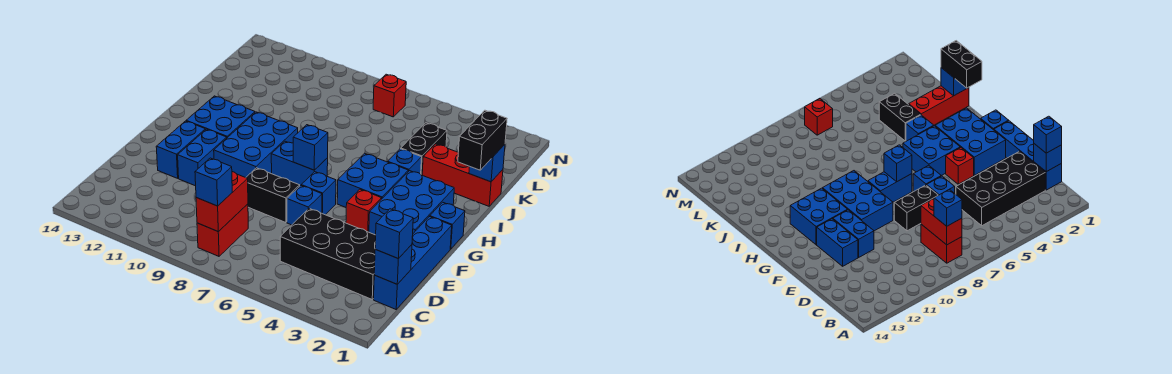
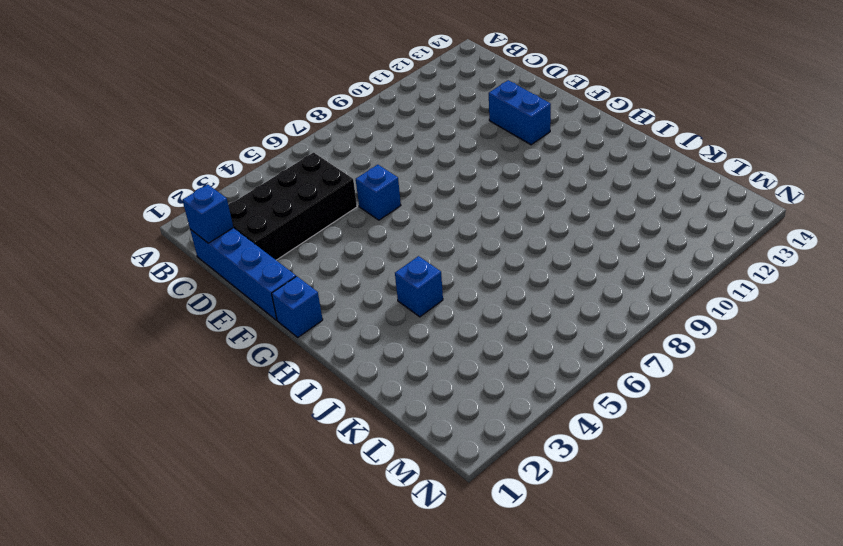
none -> red 1x2 brick [197,204,248,256]
none -> black 1x2 brick [246,168,300,223]
none -> blue 1x2 brick [178,129,227,186]

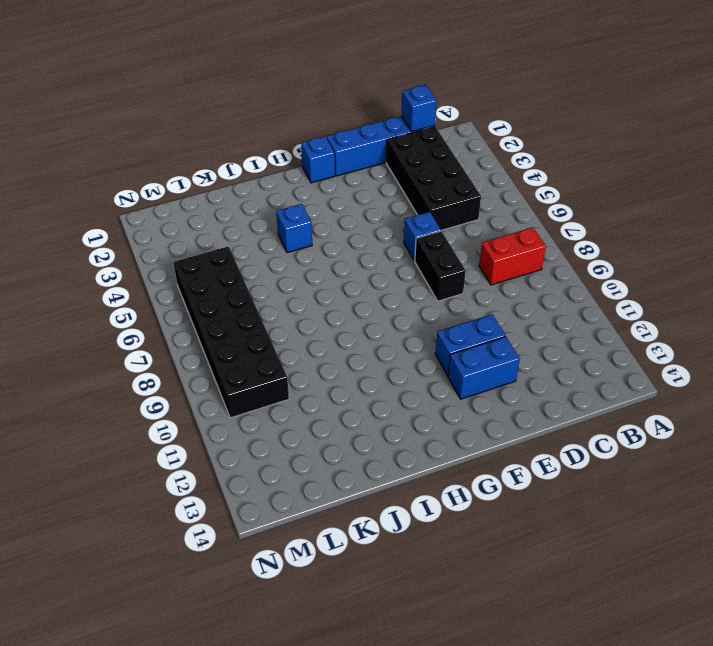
black 2x6 brick [173,246,289,418] -> red 1x1 brick [373,74,406,117]
none -> blue 2x3 brick [369,171,454,235]
none -> red 1x1 brick [346,189,382,232]
none -> blue 1x1 brick [301,172,336,215]

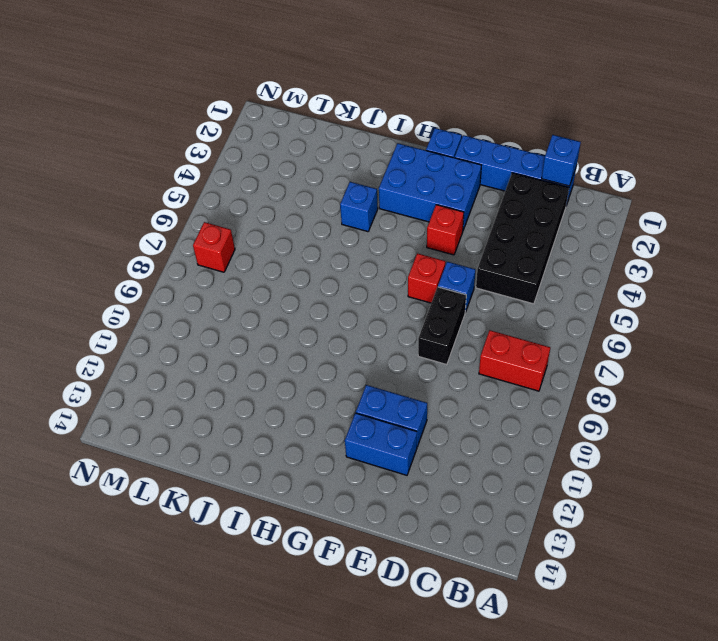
red 1x1 brick [408,253,445,303] -> blue 1x1 brick [301,172,336,215]
none -> blue 2x3 brick [214,112,298,178]
none -> blue 2x2 brick [337,153,408,208]
none -> blue 1x2 brick [271,141,328,185]

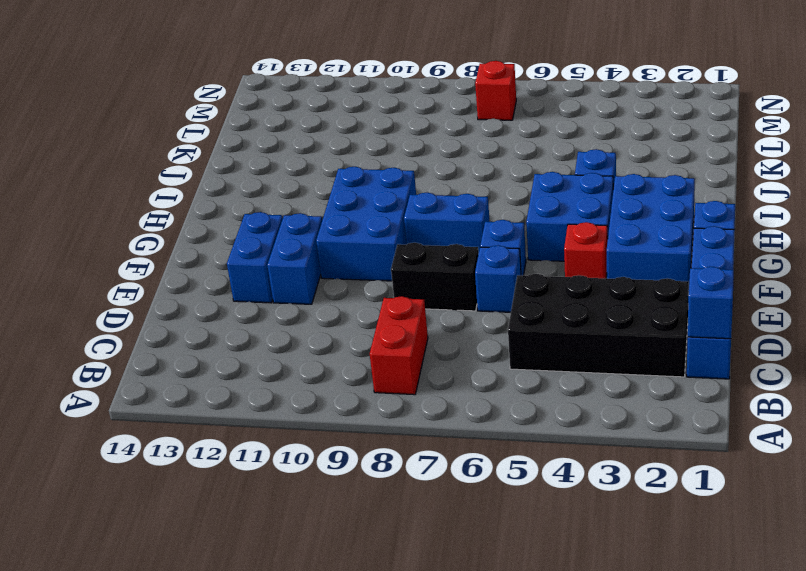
none -> blue 2x2 brick [186,96,255,138]
none -> red 1x3 brick [422,144,503,206]
none -> black 1x2 brick [401,123,447,175]

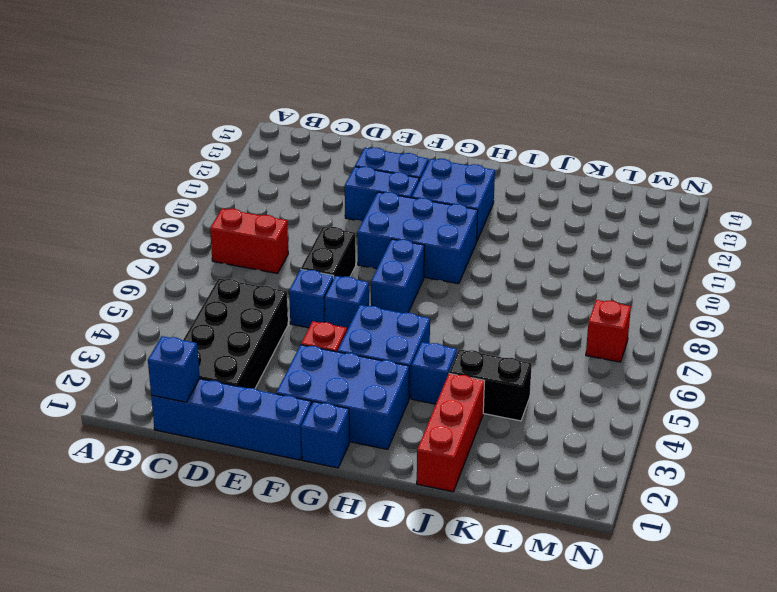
none -> red 1x2 brick [196,172,248,232]
none -> blue 1x1 brick [293,125,328,170]
none -> blue 1x1 brick [469,144,505,182]

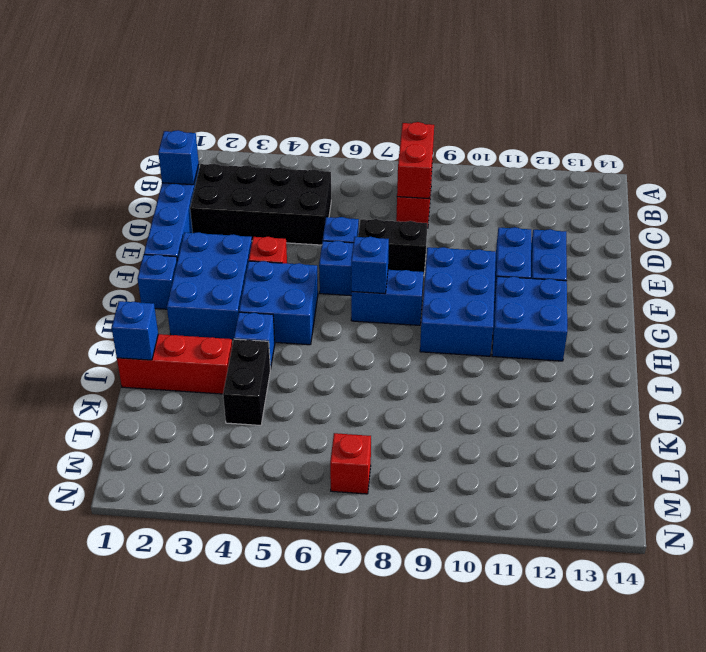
none -> blue 1x1 brick [195,158,232,206]
none -> blue 1x1 brick [375,209,413,259]
none -> black 1x2 brick [458,110,507,170]

